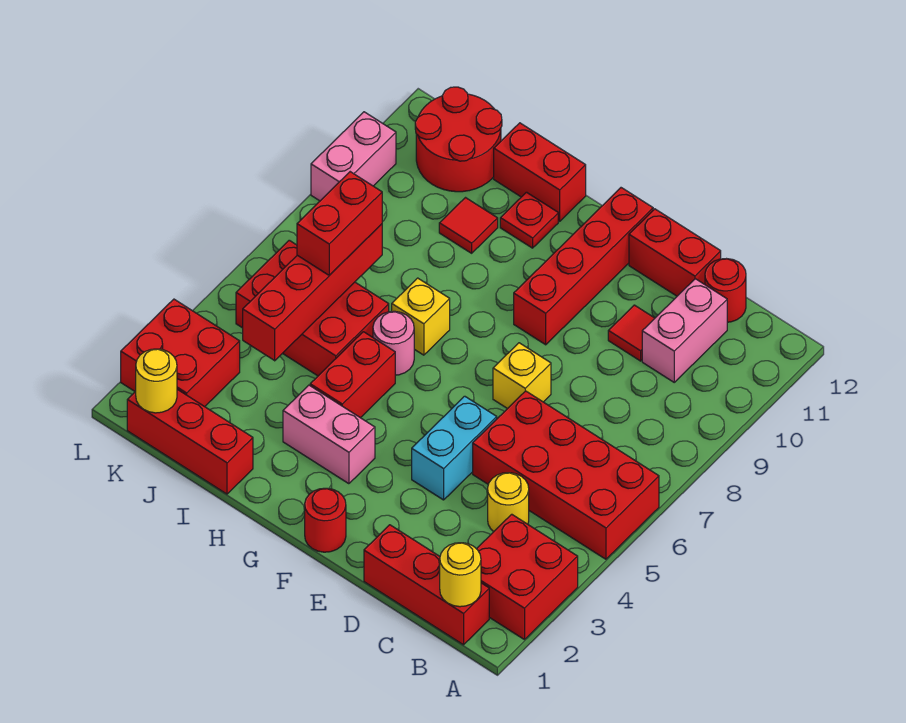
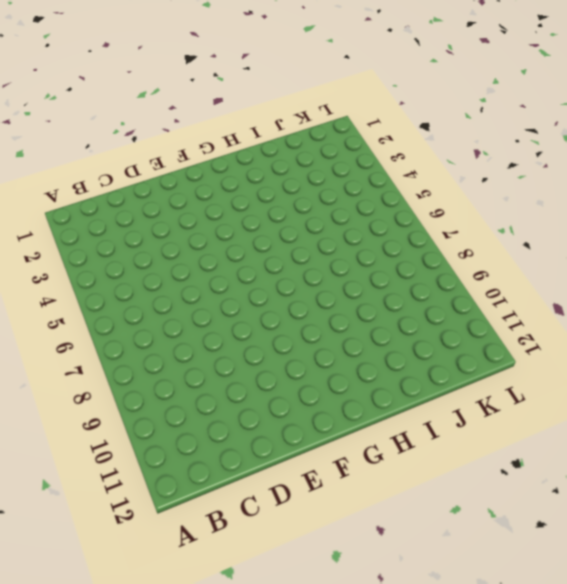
none -> red 2x2 brick [477,514,578,640]
none -> red 2x4 brick [473,391,659,559]
none -> red 1x3 brick [364,525,489,645]

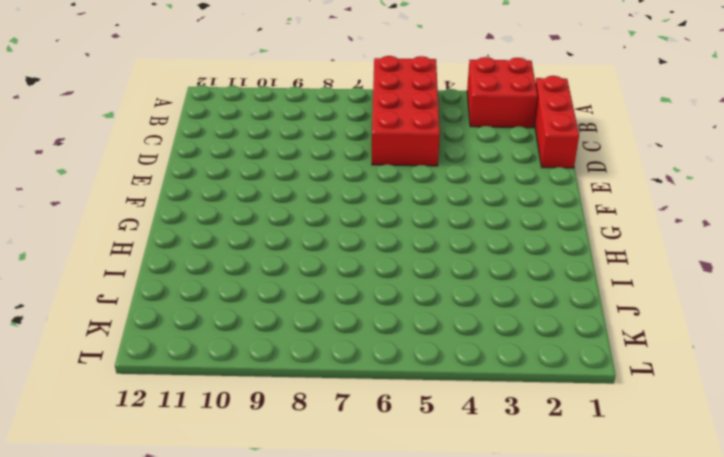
none -> yellow 1x1 round brick [488,473,529,532]
none -> pink 1x2 brick [642,279,727,382]
none -> red 1x1 round brick [705,259,746,322]

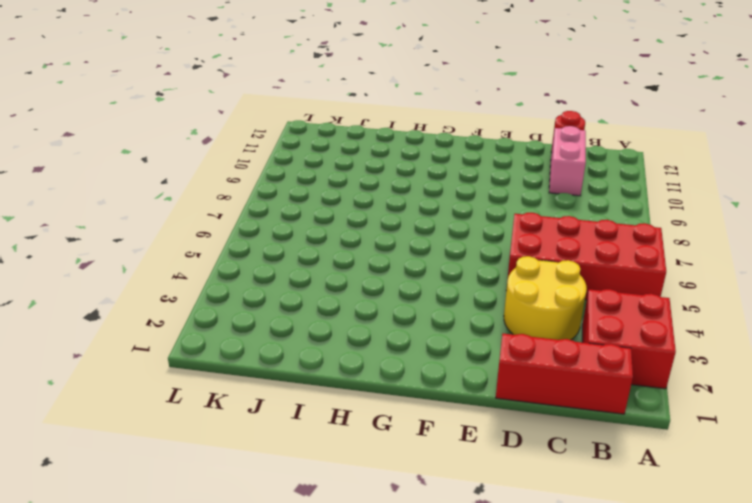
yellow 2x2 round brick [504,256,587,340] -> yellow 1x1 round brick [488,473,529,532]
none -> red 1x1 tile [608,305,655,361]
none -> red 1x2 brick [629,209,721,296]
none -> cyan 1x2 brick [412,396,497,500]

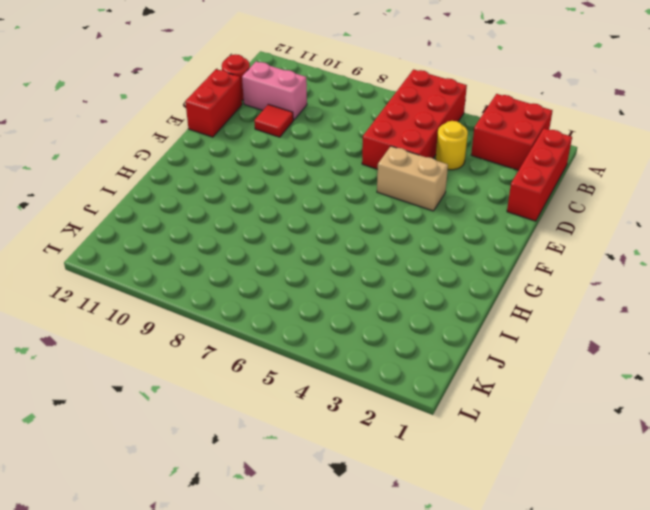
tan 1x2 brick [377,146,448,211] -> cyan 1x2 brick [412,396,497,500]
none -> yellow 1x1 brick [493,343,551,409]
none -> red 1x1 round brick [305,488,346,552]
none -> red 1x4 brick [514,188,653,345]

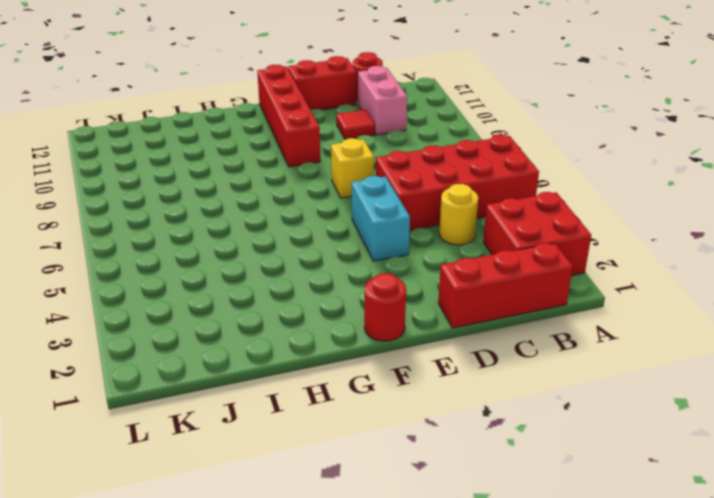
none -> pink 1x2 brick [283,385,375,484]
none -> red 1x2 brick [310,332,395,418]
none -> pink 1x1 round brick [373,311,414,375]

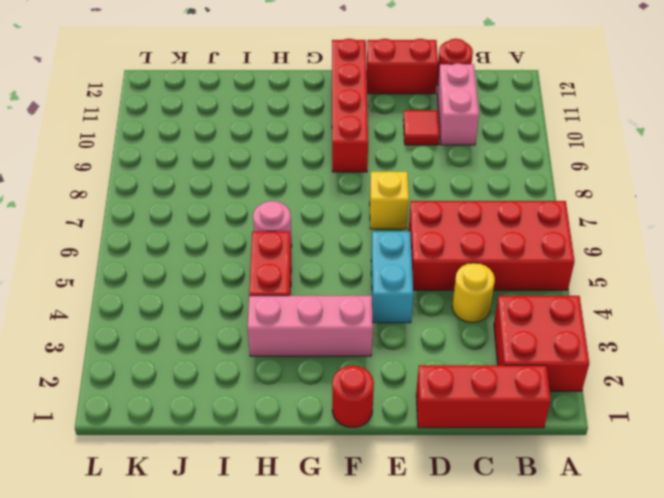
pink 1x3 brick [248,296,373,356] -> pink 1x2 brick [283,385,375,484]
none -> yellow 1x1 brick [392,278,450,355]
none -> red 1x1 plate [500,192,558,248]
none -> red 1x2 brick [494,123,586,221]

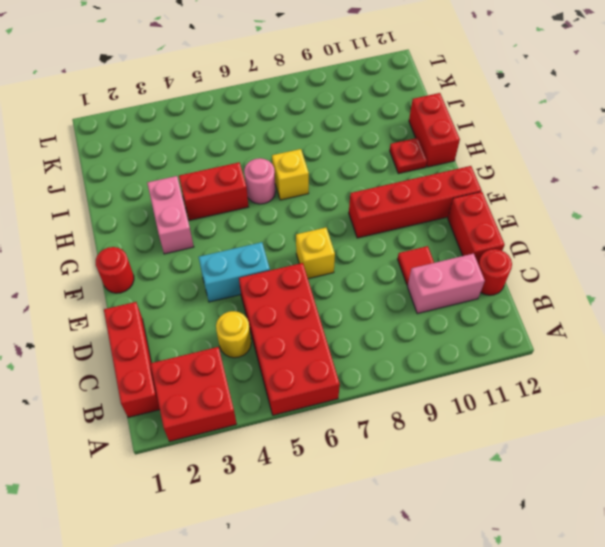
none -> red 1x3 brick [127,389,253,494]
none -> red 2x3 brick [236,240,389,376]
none -> red 1x1 tile [439,198,498,253]

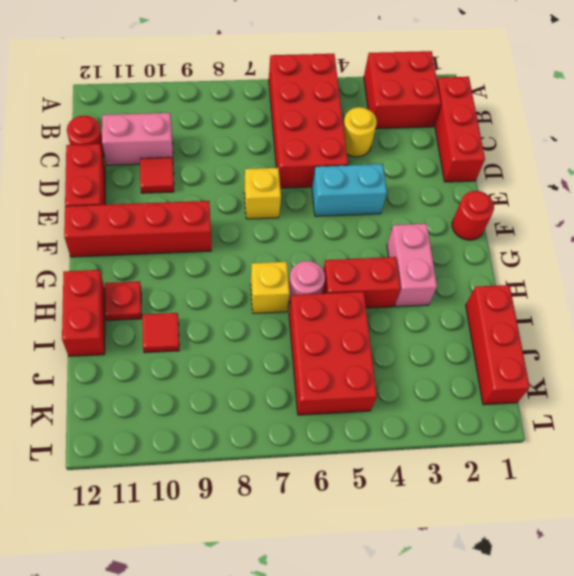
none -> red 2x2 round brick [415,87,502,192]
none -> red 2x2 brick [121,299,240,407]
none -> pink 1x2 brick [311,112,396,201]

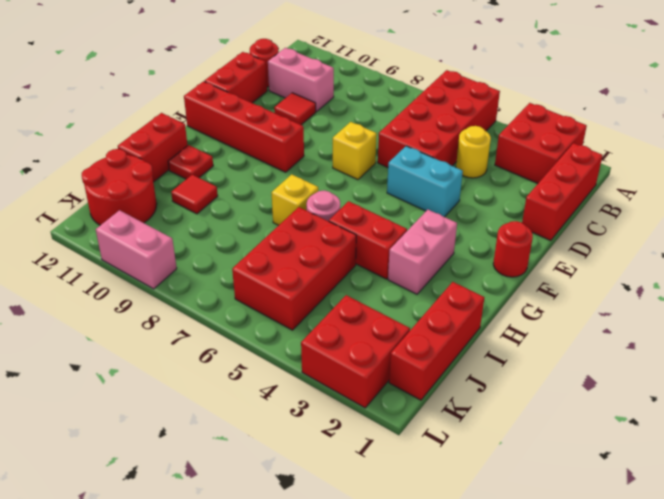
none -> yellow 1x1 round brick [440,543,481,607]
none -> red 1x4 brick [243,224,382,361]
none -> yellow 1x1 round brick [136,349,177,413]

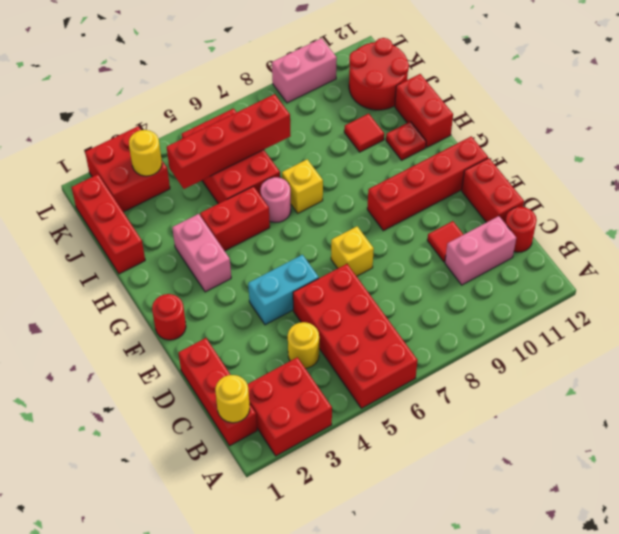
yellow 1x1 round brick [129,130,162,176] -> yellow 1x1 round brick moved to [136,349,177,413]
none -> red 1x2 brick [297,172,382,275]

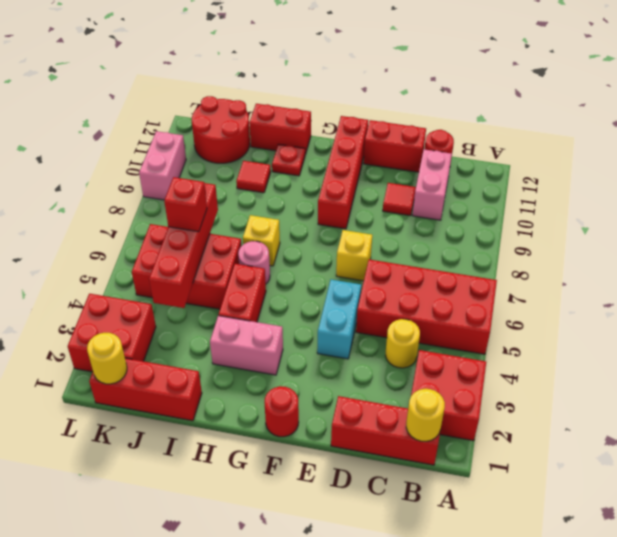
red 1x1 brick [164,177,207,232] -> red 1x2 brick [297,172,382,275]

